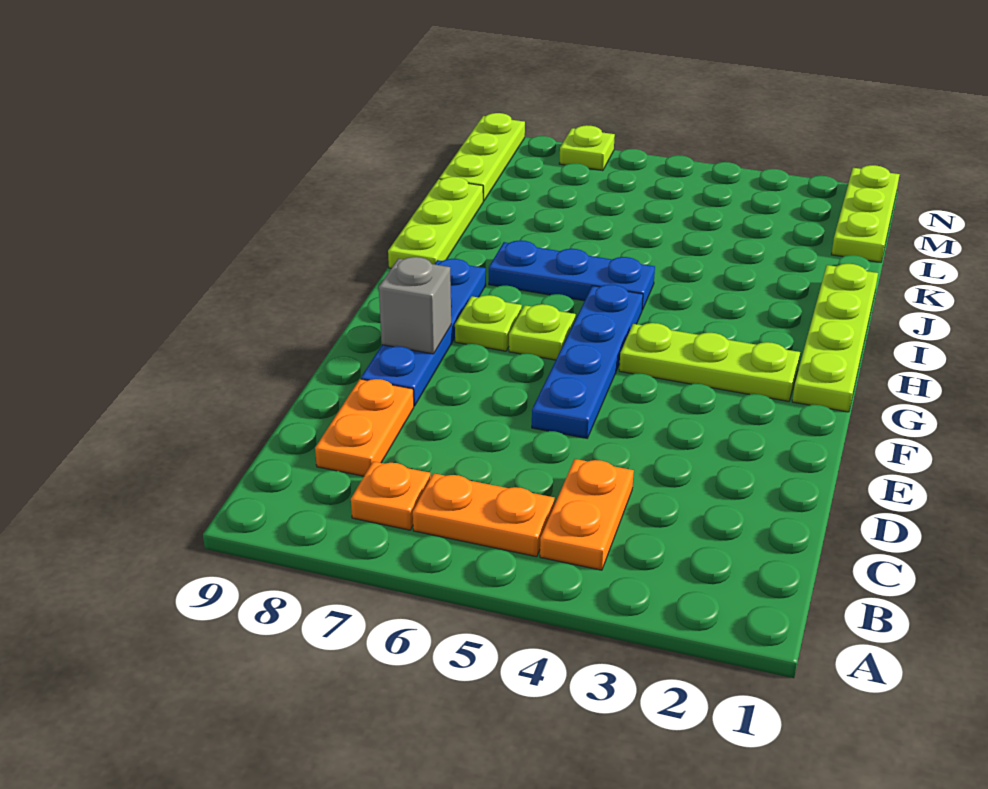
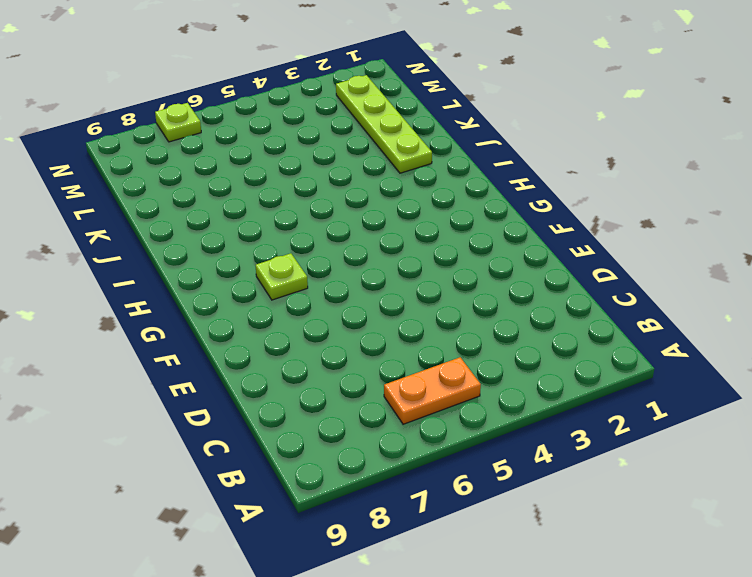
lime 1x4 plate [336,75,432,173] -> lime 1x4 plate moved to [792,264,878,412]
none -> orange 1x2 plate [540,459,634,570]
none -> orange 1x1 plate [351,461,431,530]
none -> orange 1x2 plate [315,379,414,476]

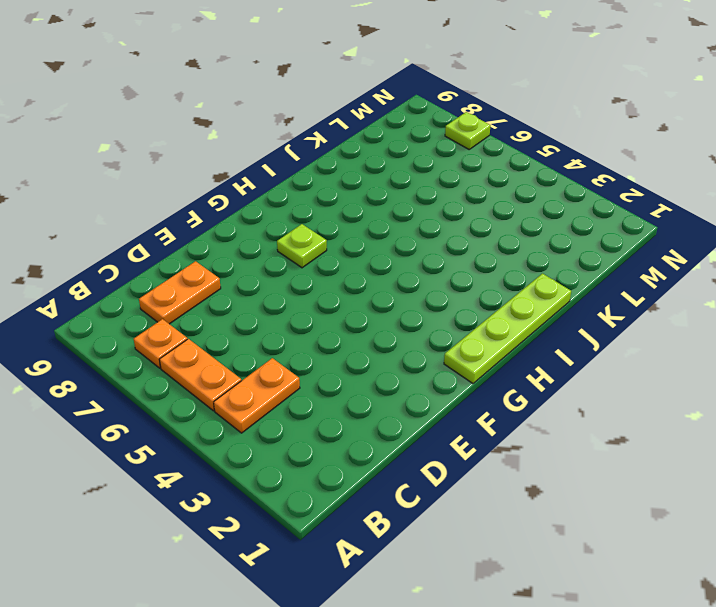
none -> blue 1x4 plate [532,285,643,438]
none -> blue 1x4 plate [361,259,486,406]
none -> lime 1x3 plate [619,323,800,401]

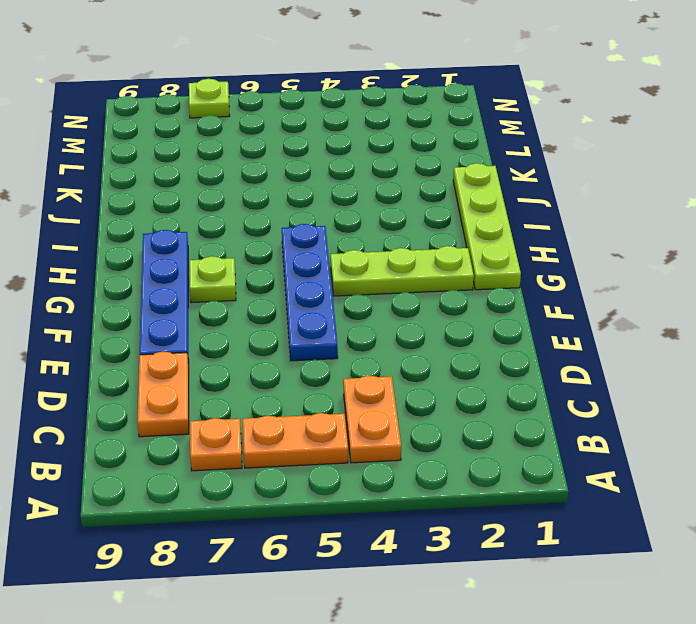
none -> lime 1x1 plate [509,304,576,360]
none -> blue 1x3 plate [489,240,655,310]
none -> lime 1x3 plate [388,177,483,268]

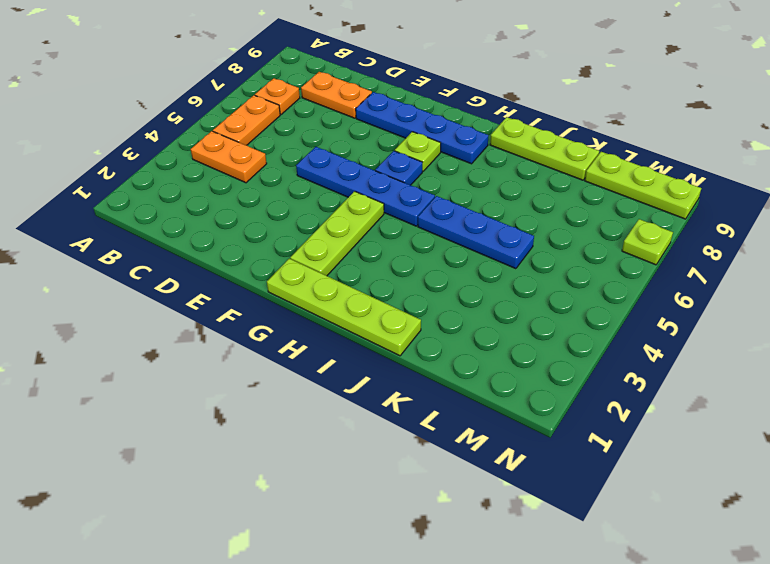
blue 1x1 plate [375,151,422,185] -> lime 1x1 plate [509,304,576,360]
blue 1x3 plate [418,196,534,269] -> blue 1x3 plate turned to [489,240,655,310]
none -> lime 1x3 plate [831,165,900,262]
none -> grey 1x1 brick [379,257,451,354]

